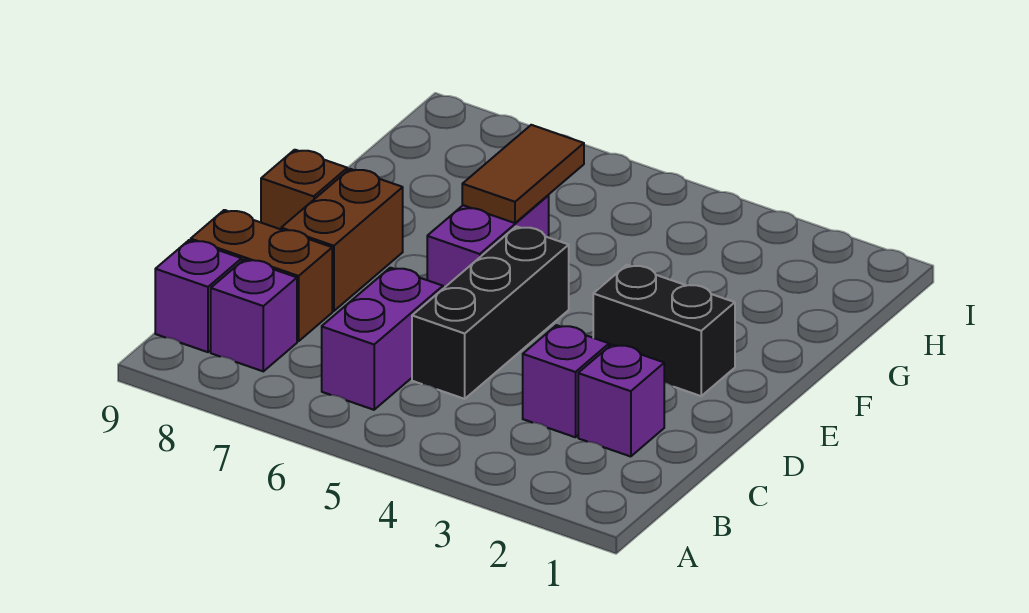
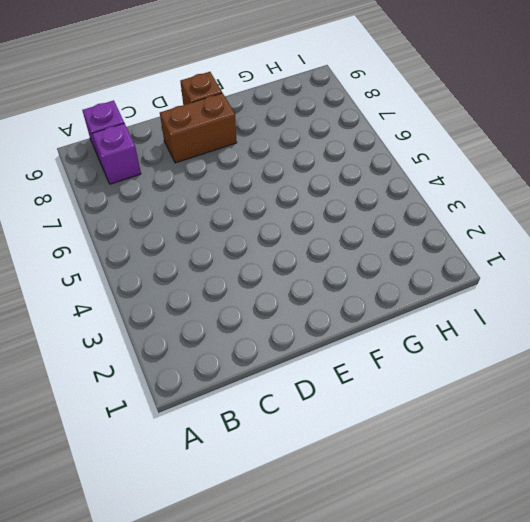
none -> purple 1x2 brick [322,268,443,410]
none -> purple 1x1 brick [578,344,664,457]
none -> purple 1x1 brick [523,325,609,437]

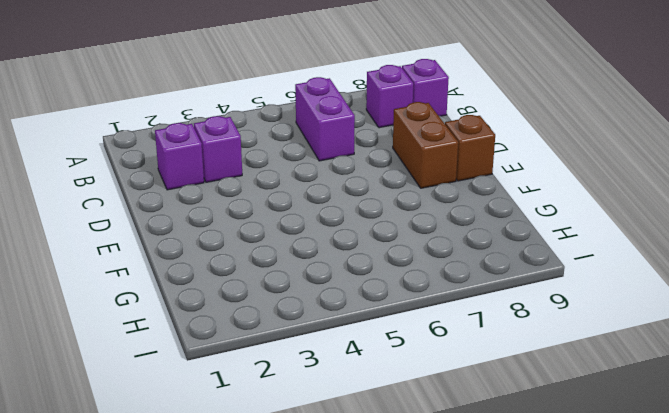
none -> black 1x3 brick [412,226,569,399]
none -> brown 1x2 brick [191,210,332,341]
none -> black 1x2 brick [593,265,735,396]

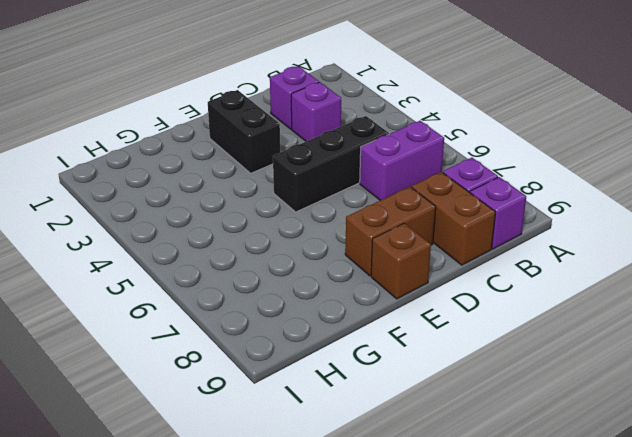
none -> purple 1x2 brick [427,195,549,289]
none -> brown 1x2 tile [462,125,584,223]

